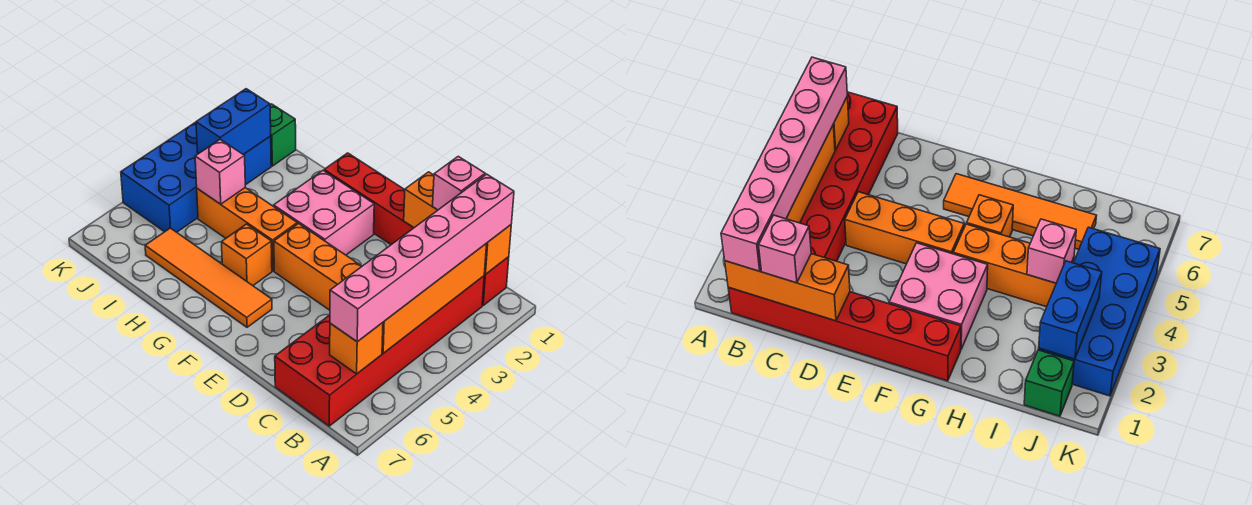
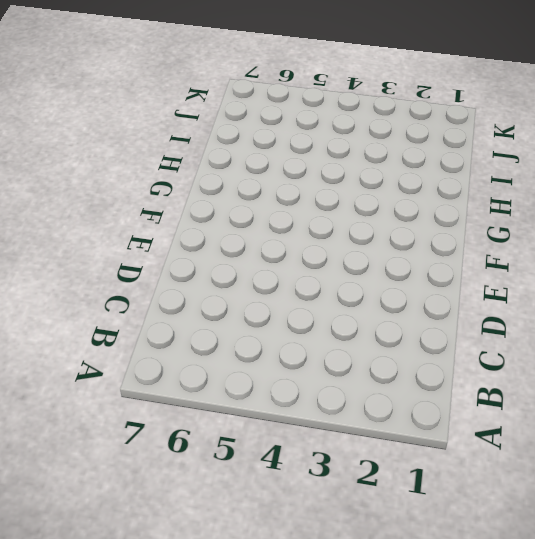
none -> red 1x6 brick [324,153,509,305]
none -> red 2x6 brick [275,276,484,426]
none -> orange 1x3 brick [274,224,362,310]

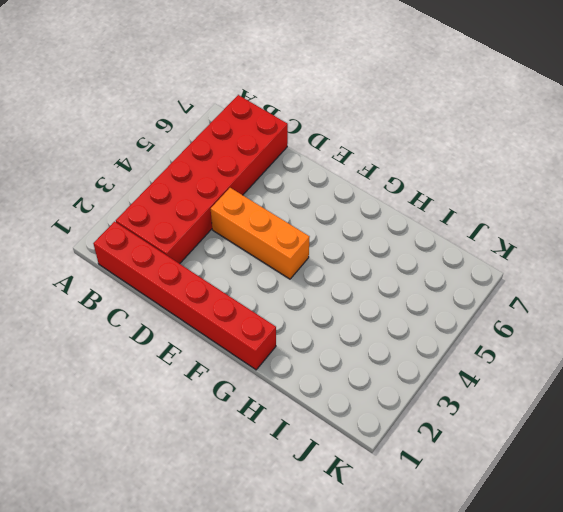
none -> pink 2x2 brick [274,171,374,255]
none -> orange 1x4 tile [145,228,272,327]
none -> orange 1x3 brick [197,188,297,271]

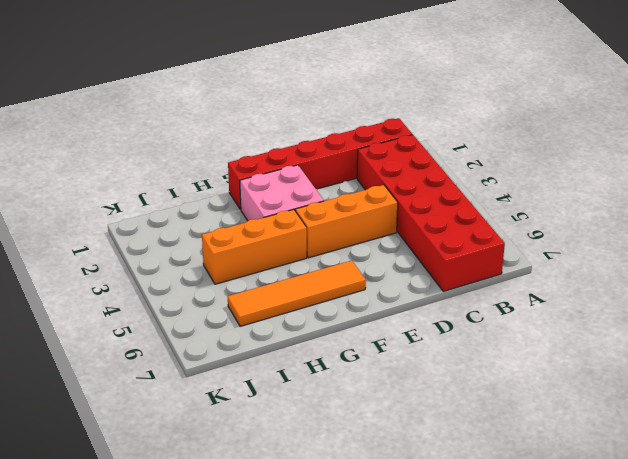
none -> orange 1x1 brick [222,224,272,286]
none -> green 1x1 brick [270,104,296,166]
none -> blue 2x4 brick [121,122,271,232]

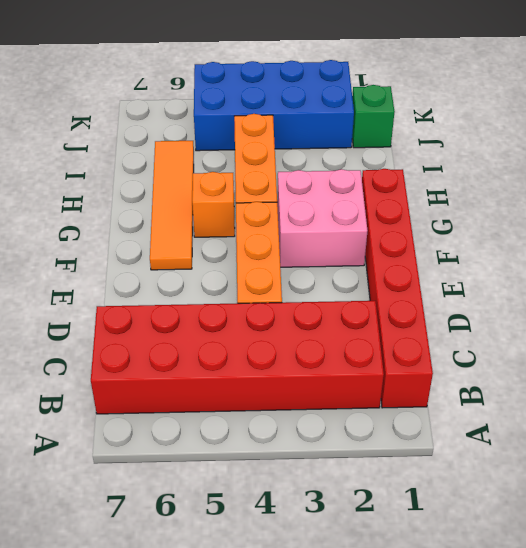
none -> orange 1x3 brick [404,172,511,274]
none -> orange 1x4 brick [382,244,487,353]
none -> orange 1x1 brick [330,323,383,374]

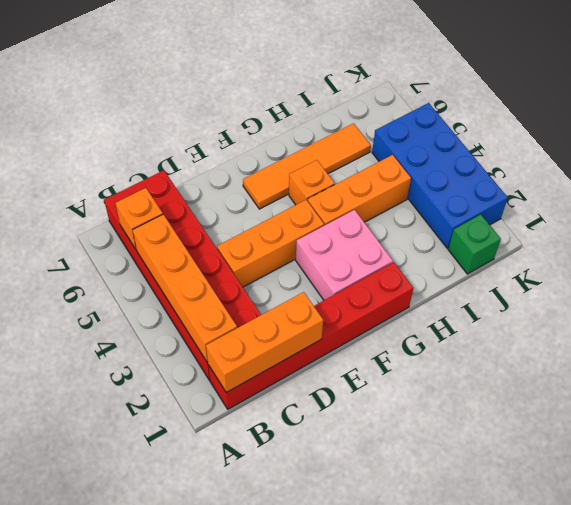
none -> pink 1x1 brick [195,139,245,204]
none -> blue 1x2 brick [196,89,271,155]
none -> pink 1x6 brick [330,174,514,342]

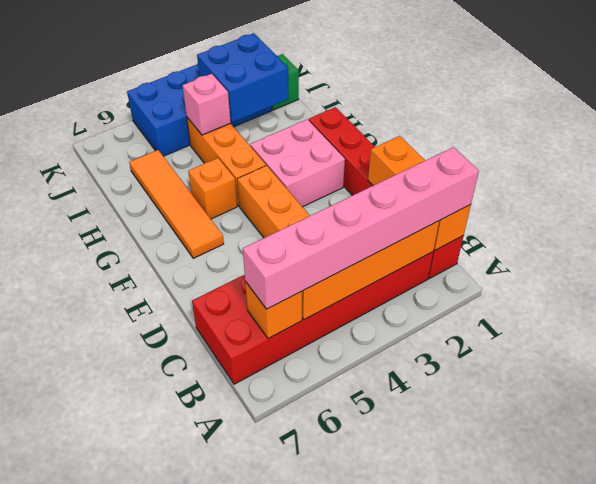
blue 2x2 brick [197,33,289,123] -> blue 1x2 brick [196,89,271,155]
none -> pink 1x1 brick [433,156,485,210]

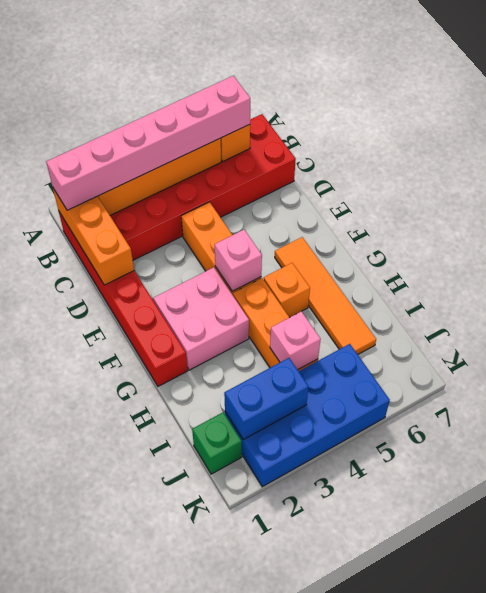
pink 1x1 brick [215,230,262,291] -> pink 1x1 brick moved to [433,156,485,210]

